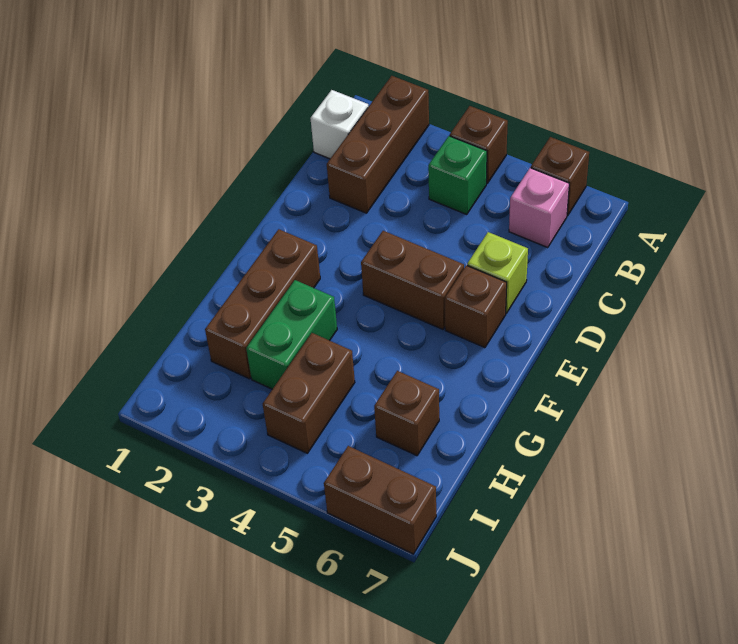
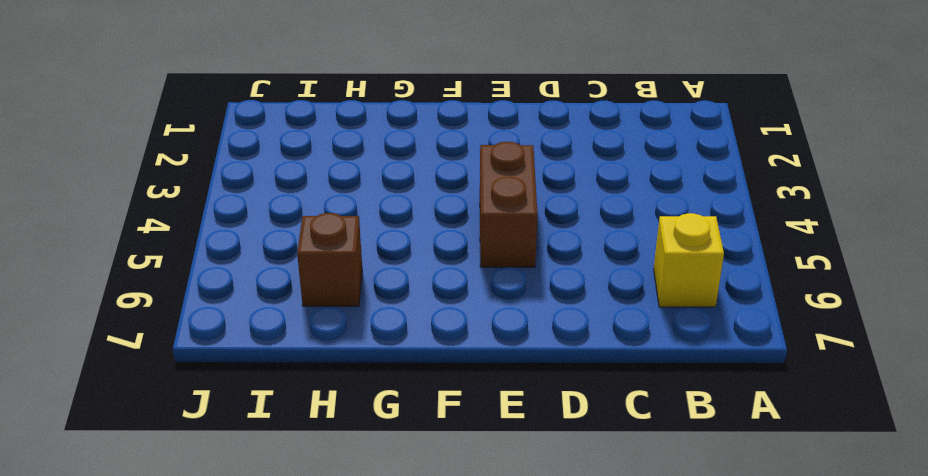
yellow 1x1 brick [654,213,724,307] -> pink 1x1 brick [509,168,569,248]
none -> brown 1x3 brick [327,76,429,213]
none -> brown 1x1 brick [450,106,508,183]
none -> brown 1x1 brick [531,137,589,216]

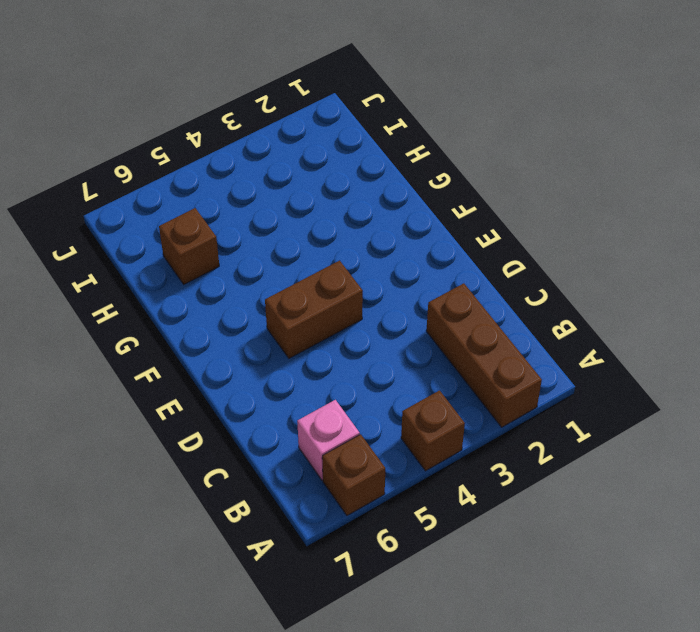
none -> white 1x1 brick [310,90,368,159]
none -> green 1x1 brick [428,136,487,214]
none -> lime 1x1 brick [467,232,528,313]

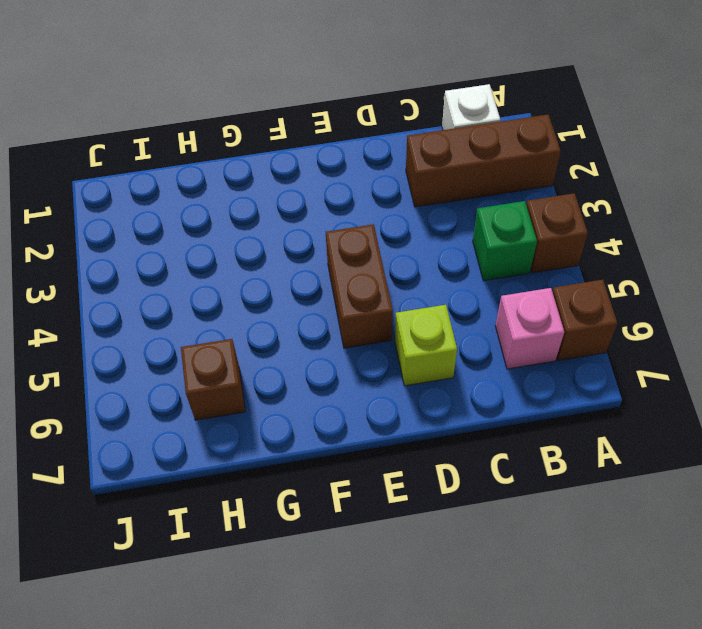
none -> brown 1x1 brick [445,265,507,348]
none -> brown 1x3 brick [205,229,320,379]
none -> green 1x2 brick [246,280,337,389]

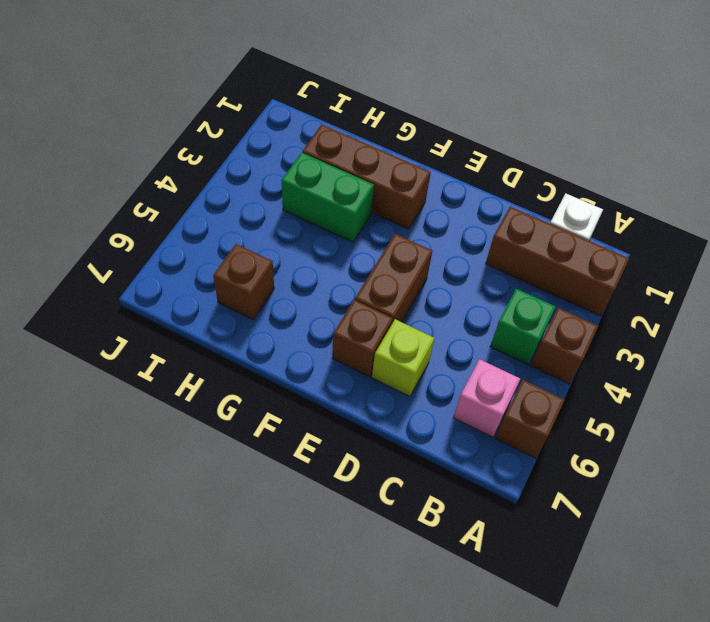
none -> brown 1x2 brick [263,333,355,453]
none -> brown 1x2 brick [324,446,436,554]

